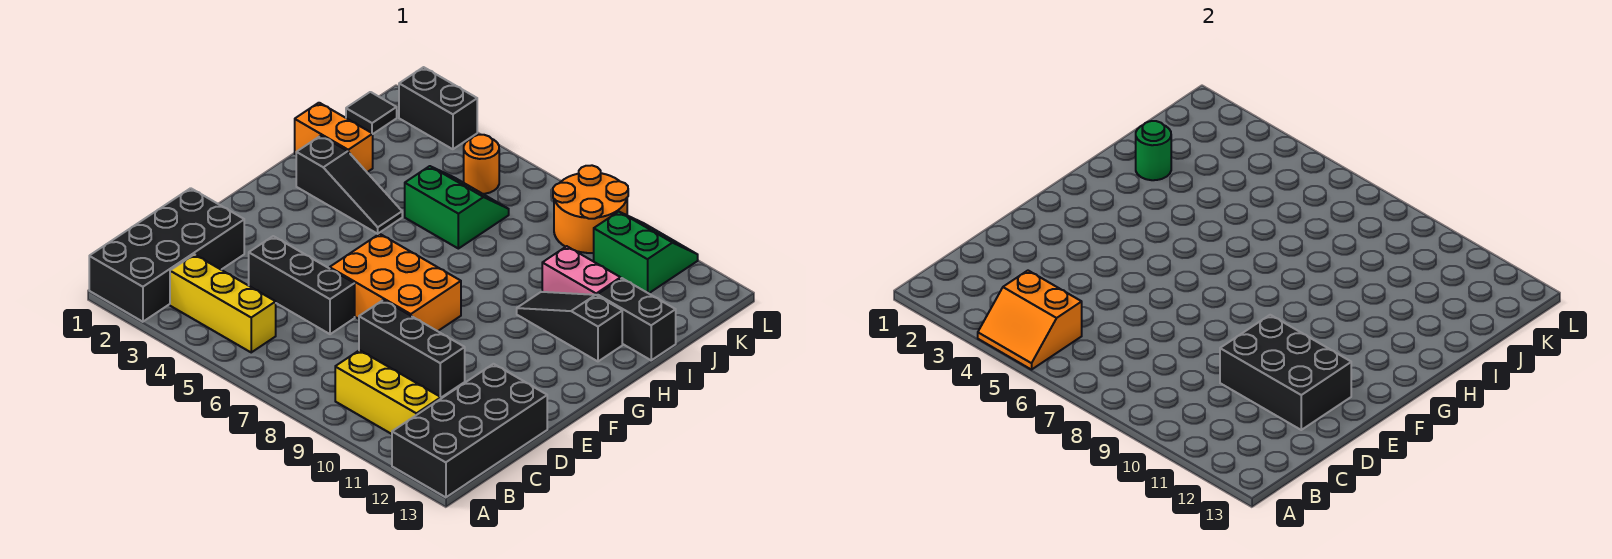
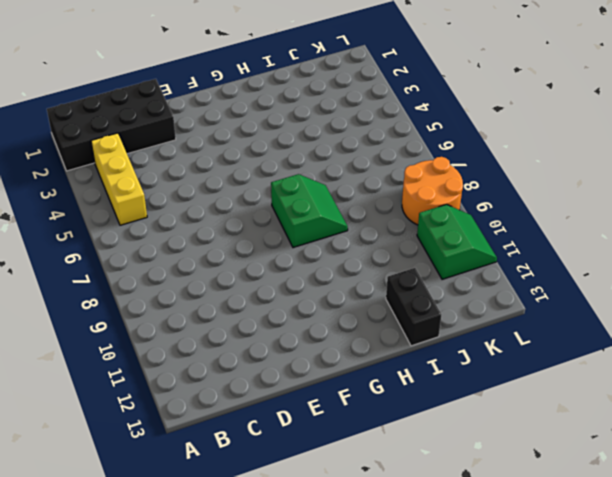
green 2x2 slope [271,174,348,248] -> green 2x2 slope moved to [405,166,509,249]
none -> black 2x4 brick [392,364,547,497]
none -> yellow 1x3 brick [335,350,441,434]
none -> black 1x3 brick [249,236,355,334]

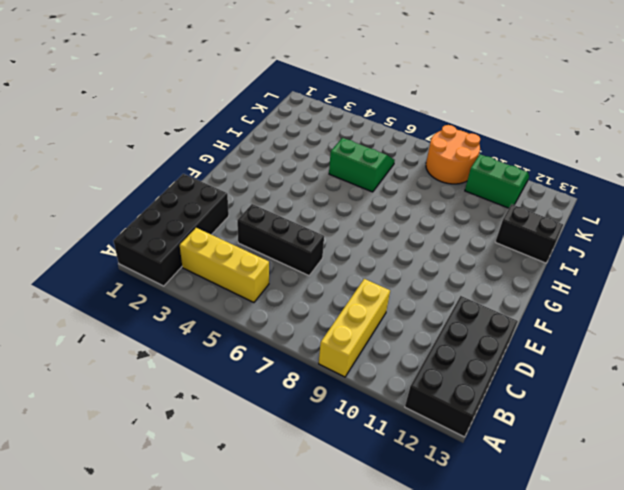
yellow 1x3 brick [319,279,390,377] -> yellow 1x3 brick turned to [335,350,441,434]
none -> black 1x3 brick [359,300,465,397]
none -> orange 2x3 brick [330,234,461,331]
none -> black 1x3 slope [296,136,402,234]

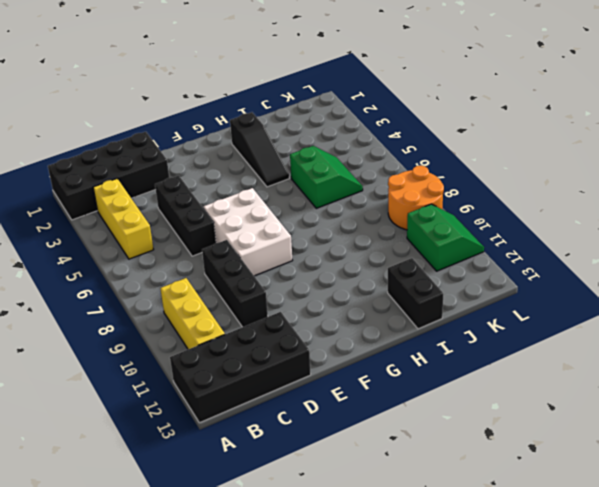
white 2x3 brick [204,188,292,276] -> orange 2x3 brick [330,234,461,331]
none -> black 1x3 slope [517,292,622,361]
none -> orange 1x2 brick [295,103,373,172]
none -> pink 1x2 brick [542,246,621,295]

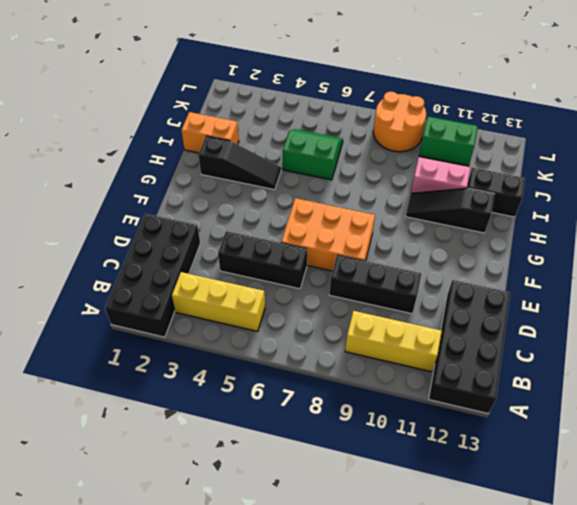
none -> black 1x1 tile [346,92,397,134]
none -> orange 1x1 round brick [464,135,499,194]
none -> black 1x2 brick [399,67,477,149]

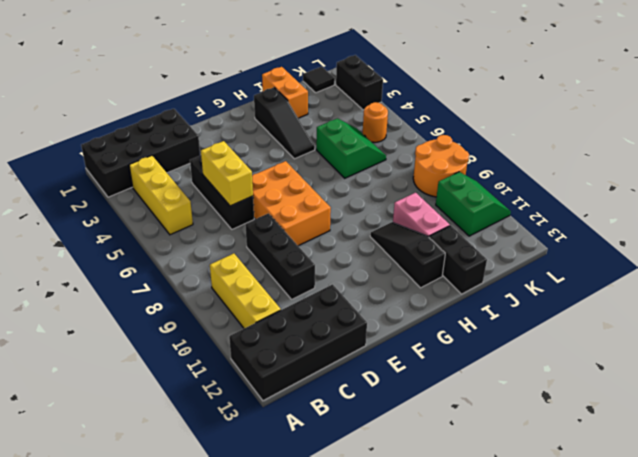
yellow 1x2 brick [201,141,253,206] -> none
none -> orange 2x2 slope [978,271,1082,370]
none -> black 2x3 brick [1220,315,1351,430]
none -> green 1x1 round brick [1136,121,1171,180]

